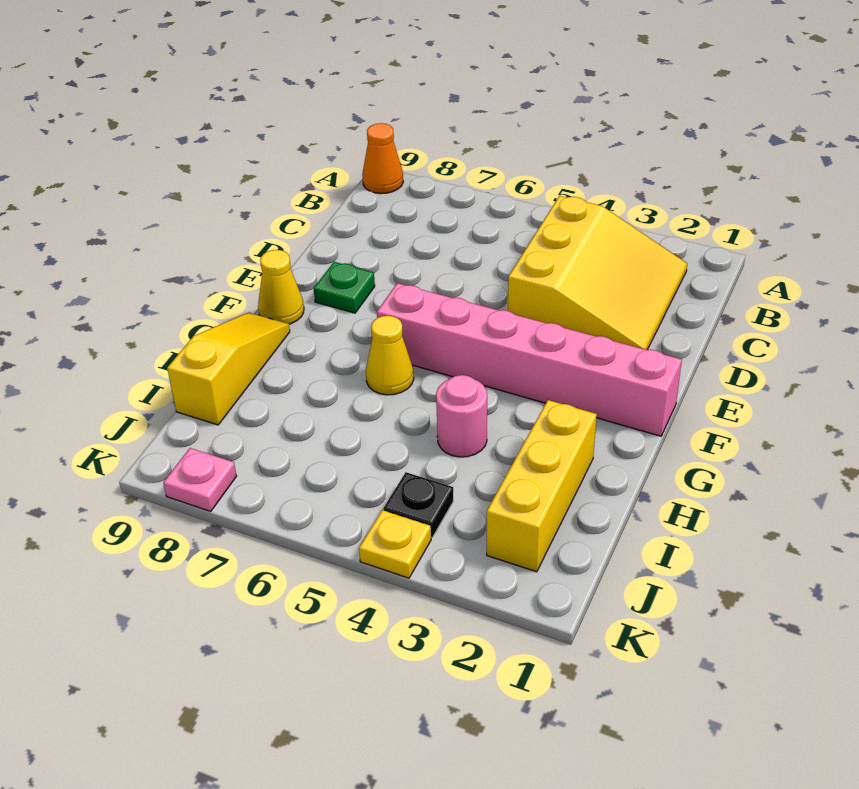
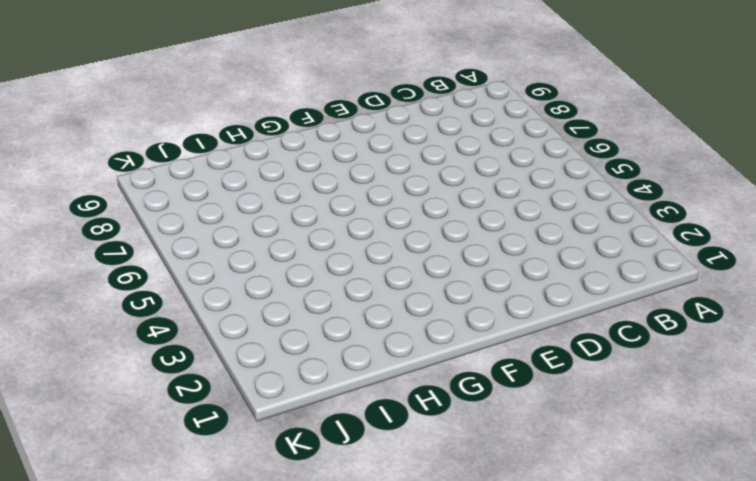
none -> orange 1x1 cone [362,123,403,194]
none -> yellow 3x3 slope [508,196,687,350]
none -> green 1x1 plate [314,262,375,313]

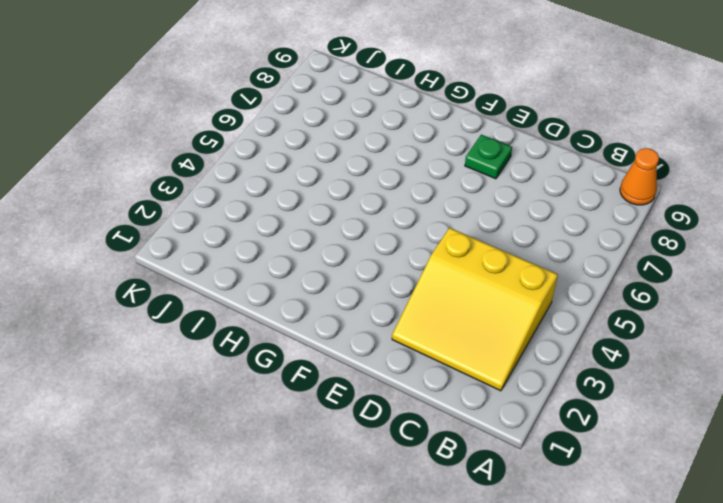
none -> pink 1x6 brick [377,283,682,436]
none -> yellow 1x1 cone [258,250,304,324]
none -> yellow 1x1 cone [366,316,414,395]

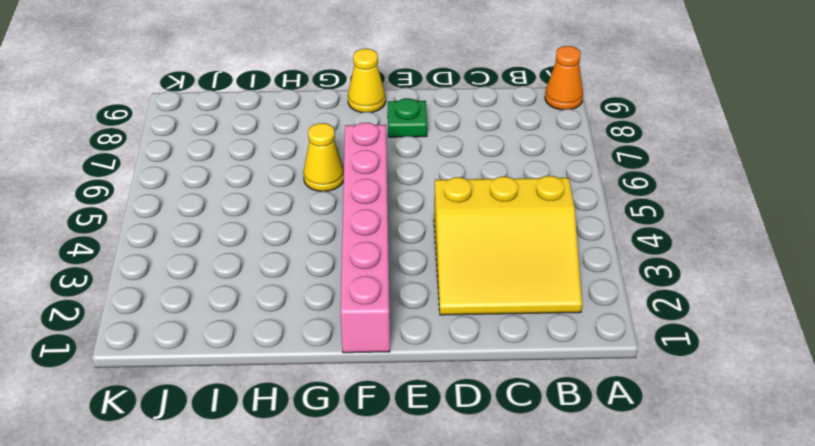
none -> yellow 1x3 slope [167,313,290,425]
none -> yellow 1x3 brick [487,400,597,572]
none -> pink 1x1 round brick [436,375,487,457]

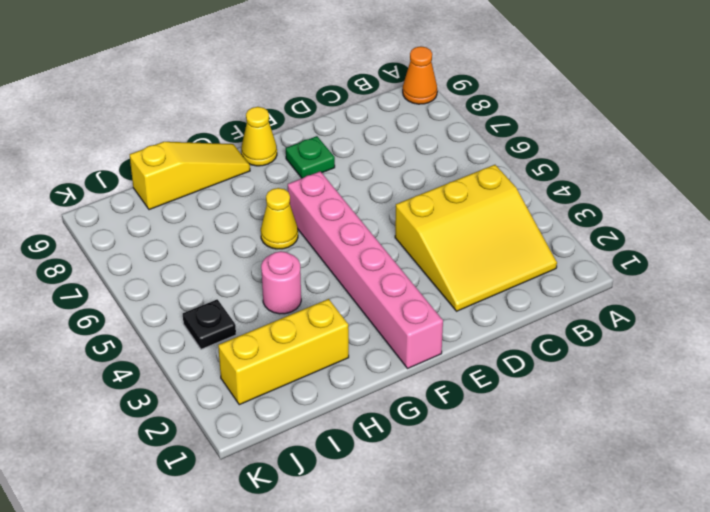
none -> yellow 1x1 plate [359,510,431,578]
none -> pink 1x1 plate [163,448,236,511]

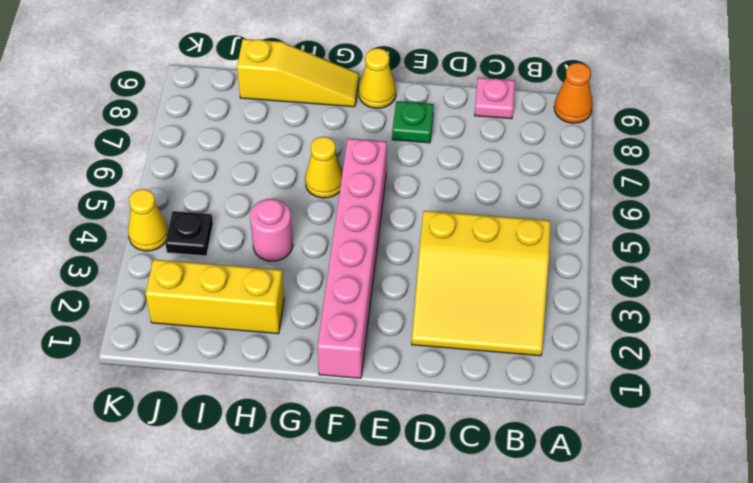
pink 1x1 plate [475,78,515,119] -> pink 1x1 plate moved to [163,448,236,511]
yellow 1x1 cone [128,189,168,251] -> yellow 1x1 plate [359,510,431,578]

